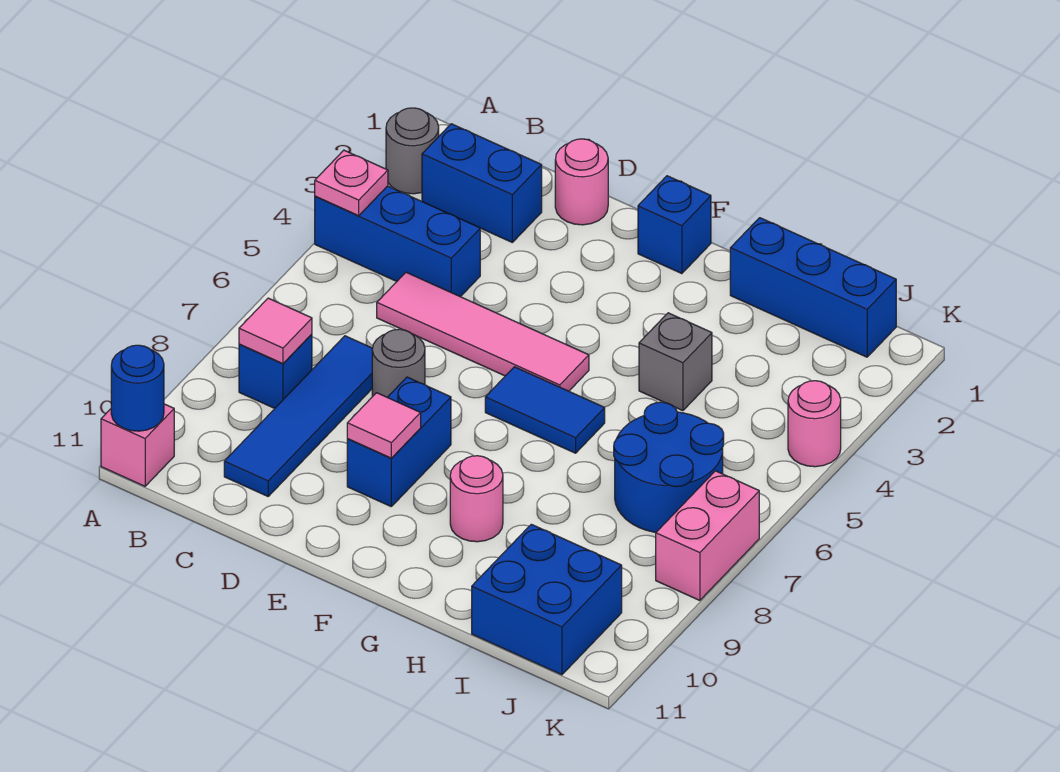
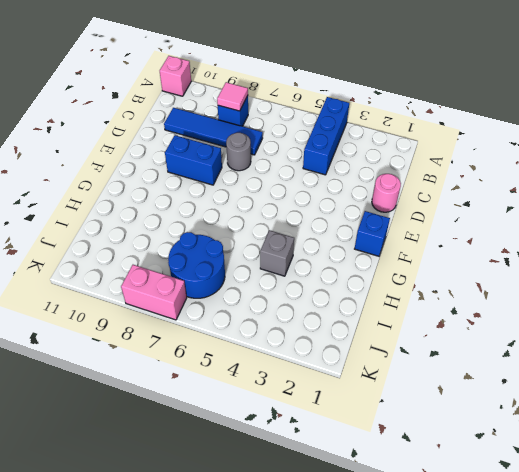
none -> grey 1x1 round brick [386,108,439,194]
none -> blue 1x2 brick [422,124,542,242]
none -> pink 1x4 tile [377,272,589,391]

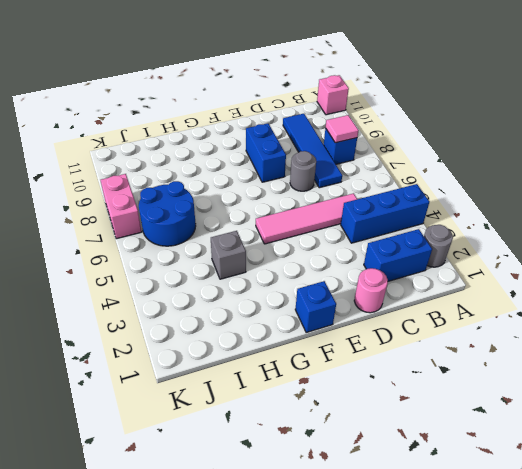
none -> blue 1x2 tile [485,367,605,453]
none -> pink 1x1 round brick [450,456,503,542]
none -> blue 1x3 brick [730,218,896,357]

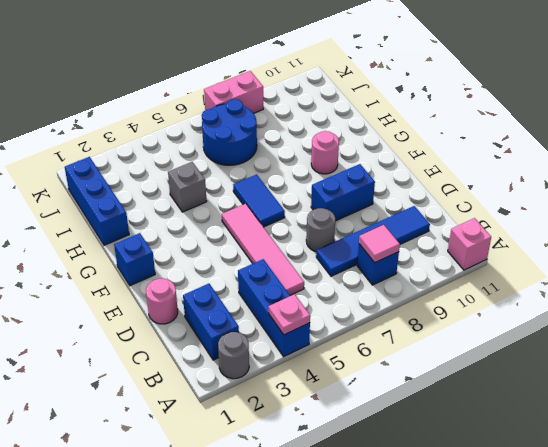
none -> blue 2x2 brick [472,524,622,675]
none -> pink 1x1 round brick [788,381,841,467]
none -> blue 1x1 round brick [111,345,164,431]

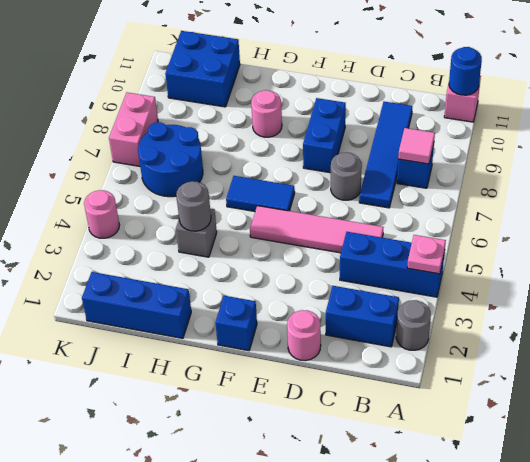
grey 1x1 round brick [176,181,211,231] -> none
none -> pink 1x1 tile [347,393,421,458]

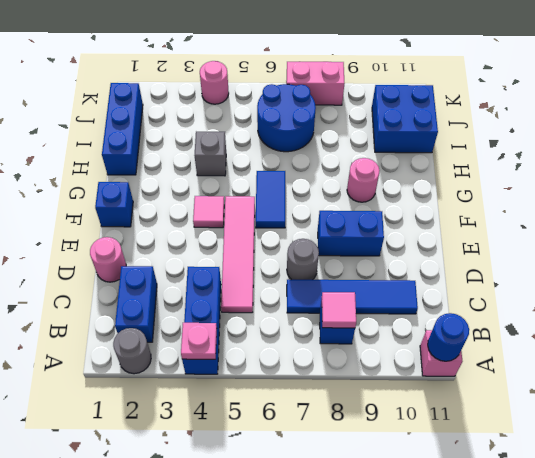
pink 1x1 tile [193,196,224,228] -> pink 1x1 tile moved to [347,393,421,458]

